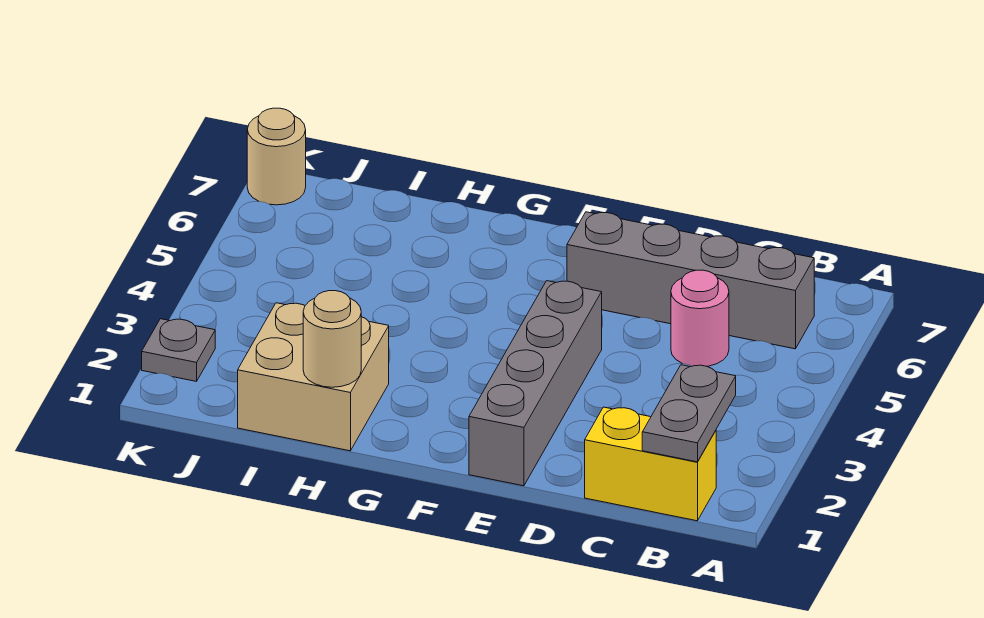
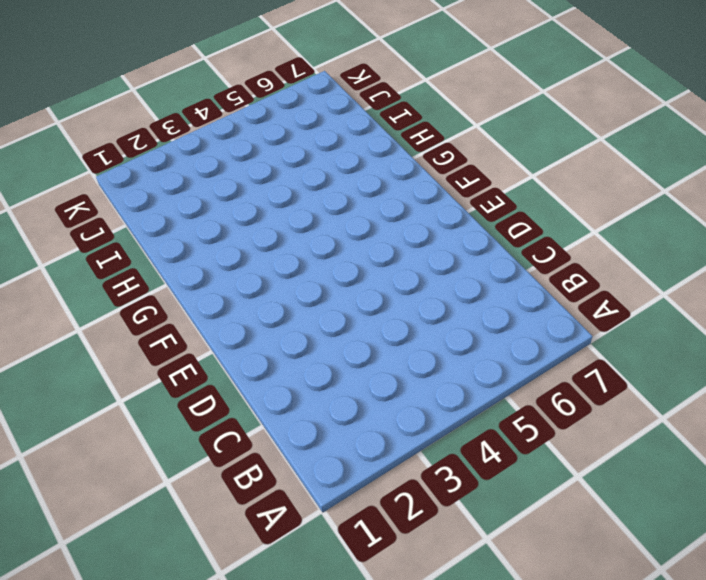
none -> yellow 1x2 brick [585,407,716,521]
none -> grey 1x4 brick [567,212,814,349]

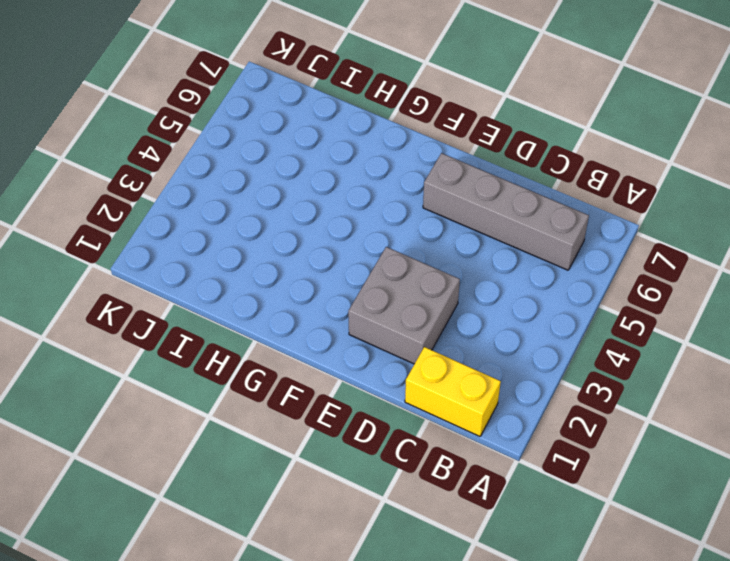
grey 2x2 brick [348,247,460,364] -> grey 1x4 brick [469,281,602,486]
none -> pink 1x1 round brick [671,270,729,366]
none -> tan 2x2 brick [238,303,389,451]

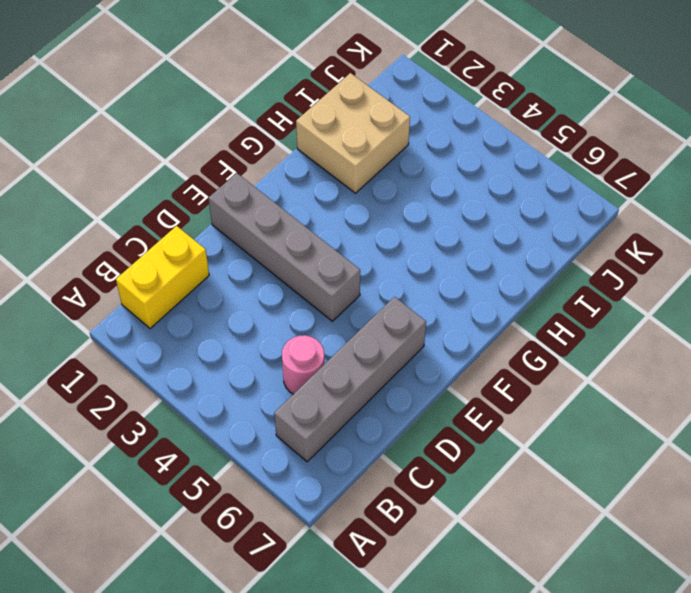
none -> grey 1x1 plate [142,319,215,381]
none -> tan 1x1 round brick [247,108,306,205]

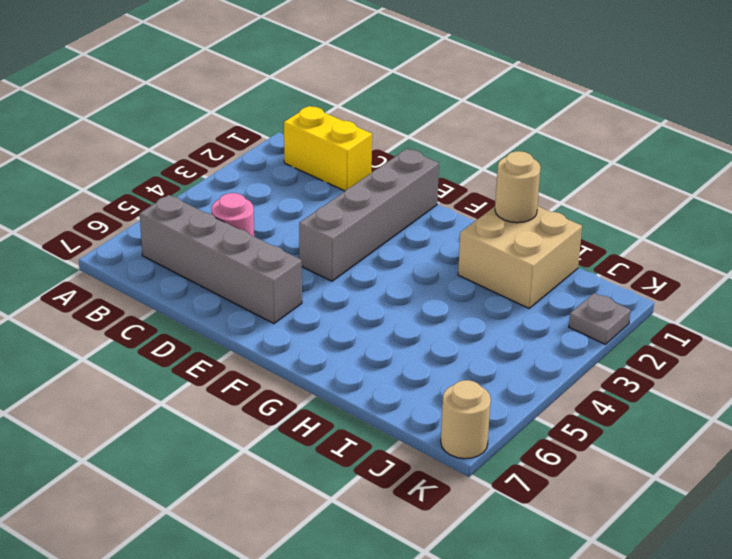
none -> grey 1x2 plate [642,365,736,462]

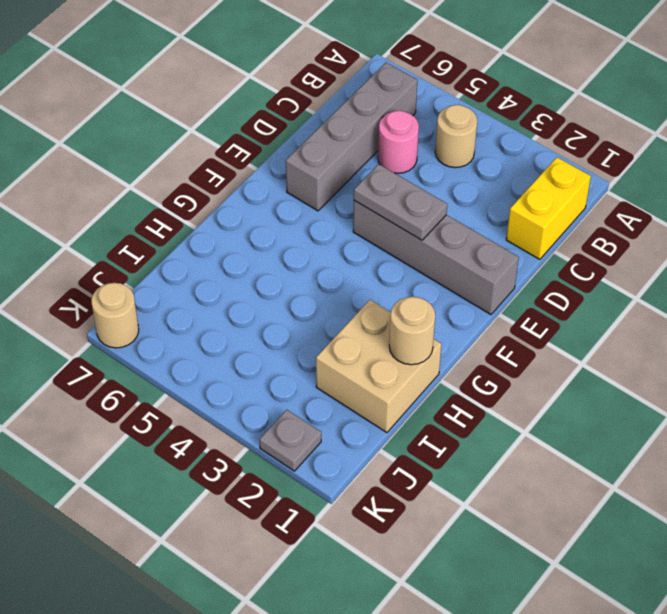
tan 1x1 round brick [435,105,477,168] -> none
grey 1x2 plate [354,164,447,240] -> grey 1x2 plate moved to [642,365,736,462]

